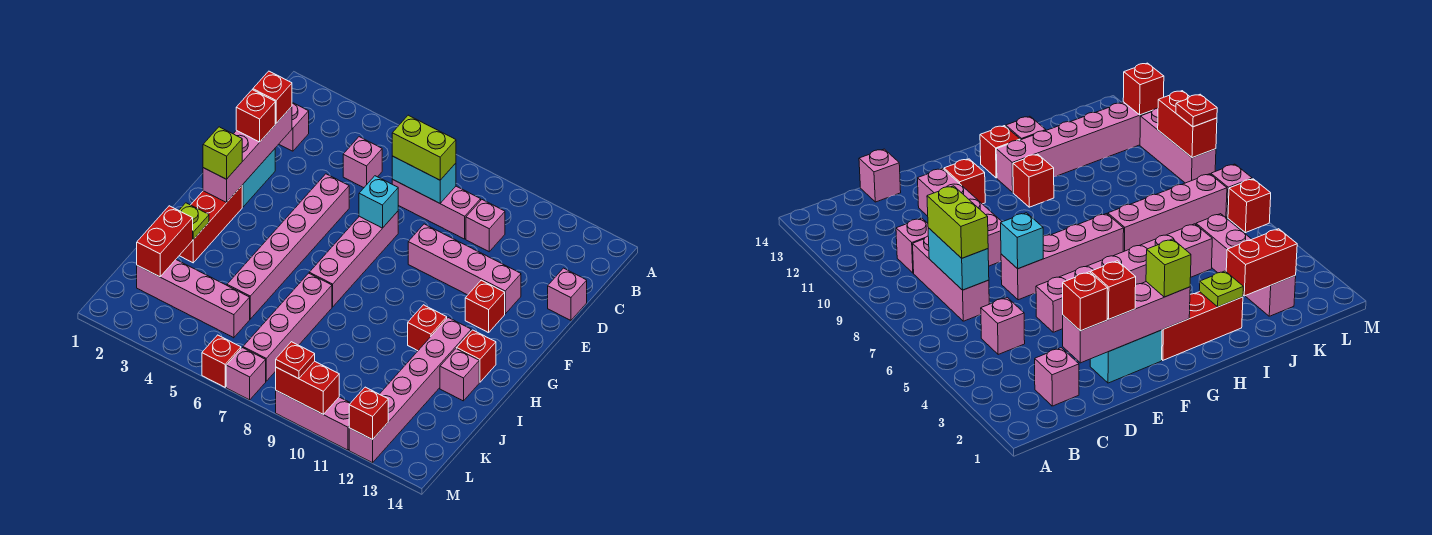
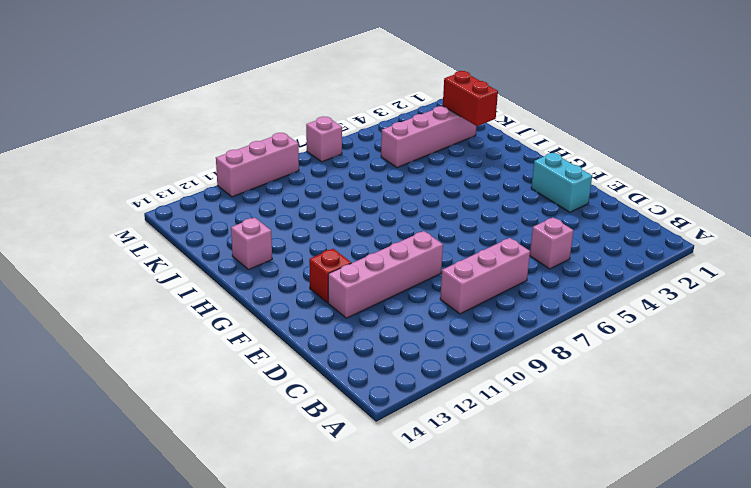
none -> pink 1x1 brick [279,103,309,151]
none -> pink 1x1 brick [466,200,505,252]
none -> pink 1x1 brick [548,268,587,320]
none -> pink 1x6 brick [227,174,349,319]

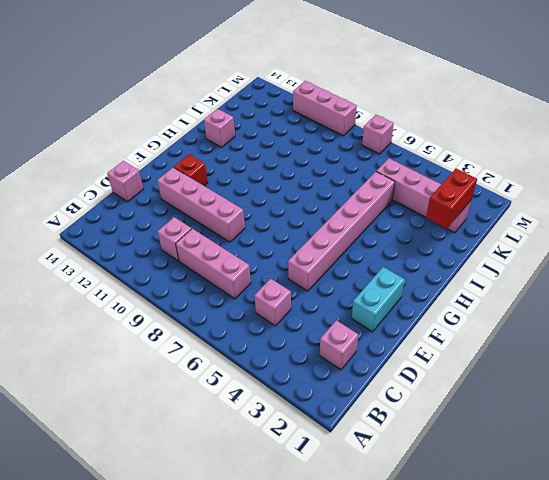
none -> pink 1x4 brick [309,211,398,307]
none -> red 1x3 brick [179,186,242,263]
none -> red 1x1 brick [408,305,447,351]
none -> pink 1x6 brick [349,318,471,463]

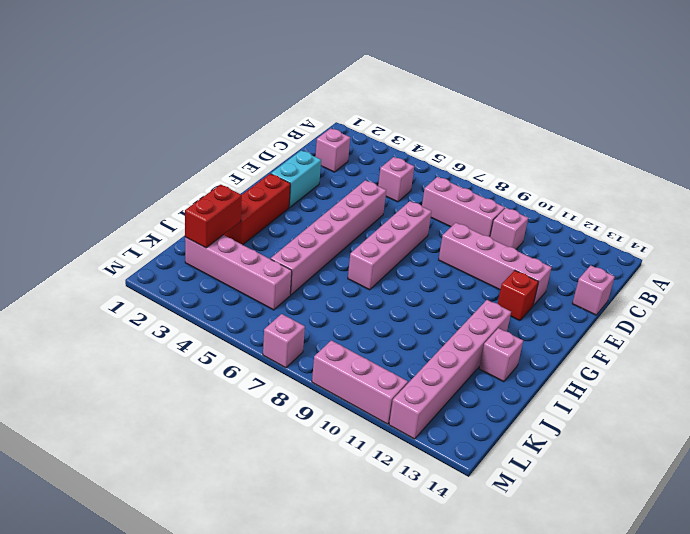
none -> red 1x1 brick [408,305,447,351]
none -> red 1x1 brick [457,330,496,382]
none -> pink 1x4 brick [243,273,332,381]
none -> red 1x1 brick [202,335,241,387]

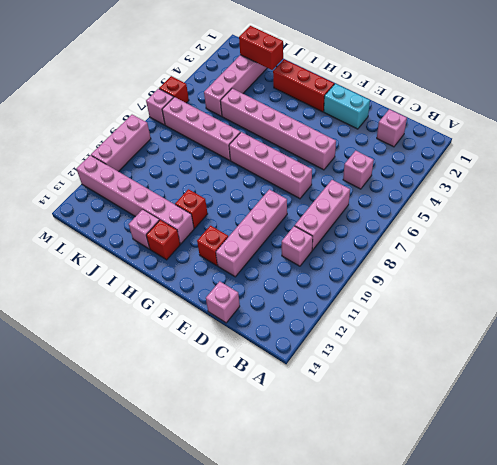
none -> cyan 1x2 brick [392,156,456,203]
none -> pink 1x4 brick [203,107,292,202]
none -> cyan 1x1 brick [359,176,398,228]
none -> lime 1x1 plate [179,203,209,240]

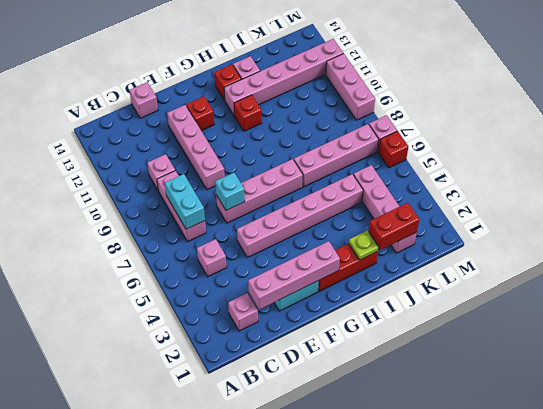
none -> red 1x2 brick [276,361,339,414]
none -> red 1x1 brick [349,387,388,440]
none -> lime 1x2 brick [392,115,456,180]
none -> red 1x1 brick [253,71,292,123]

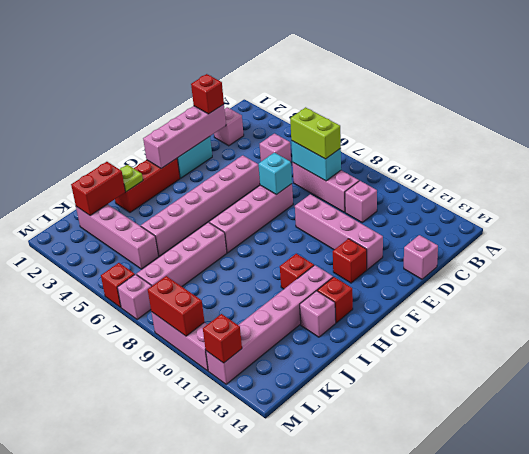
none -> red 1x1 brick [236,90,275,142]
none -> lime 1x1 brick [203,127,242,179]
none -> red 1x1 plate [276,342,315,379]

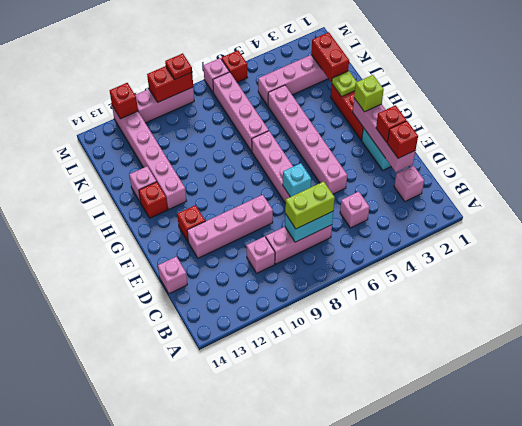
none -> red 1x1 brick [408,305,447,351]

